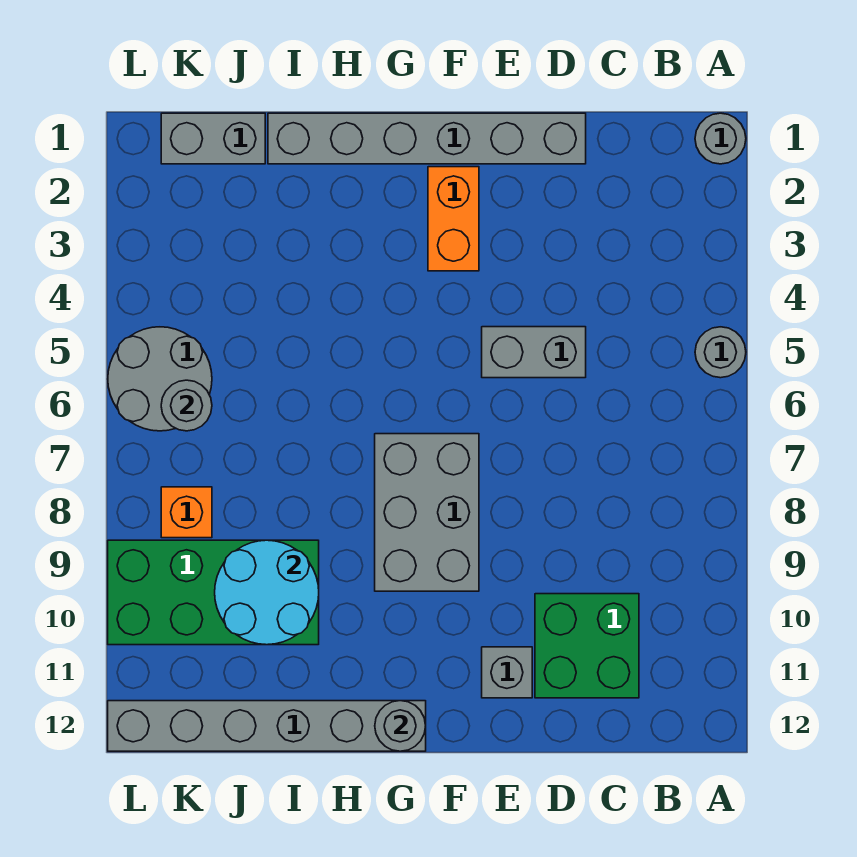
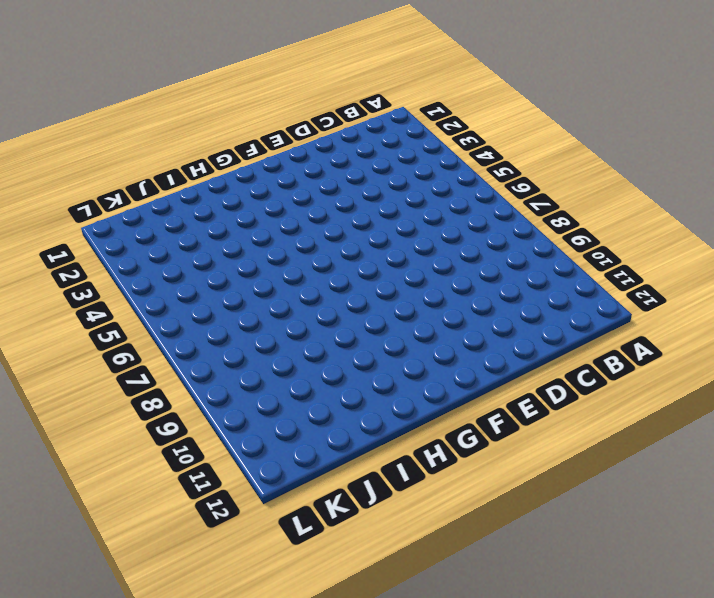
none -> grey 1x1 round brick [695,113,746,164]
none -> grey 1x1 round brick [695,327,746,378]
none -> green 2x2 brick [535,594,639,698]

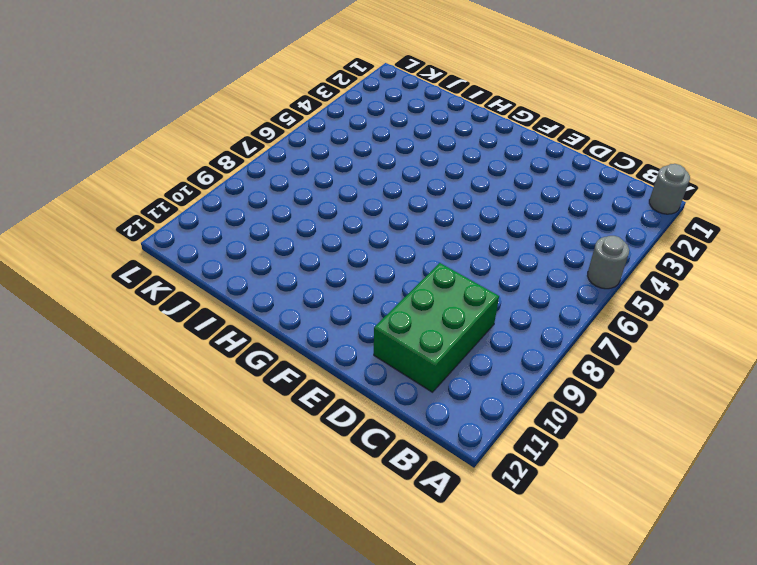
green 2x3 brick [374,263,499,392] -> green 2x2 brick [535,594,639,698]
none -> grey 1x6 brick [268,113,586,164]
none -> grey 1x2 brick [482,327,586,378]
none -> grey 1x1 brick [482,647,532,698]

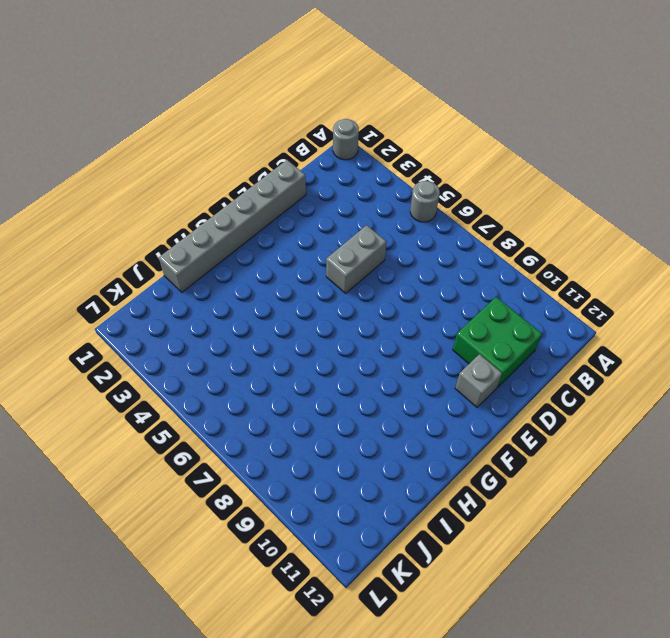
none -> orange 1x2 brick [428,167,479,271]
none -> grey 2x3 brick [375,434,479,591]
none -> grey 1x6 brick [108,701,426,751]

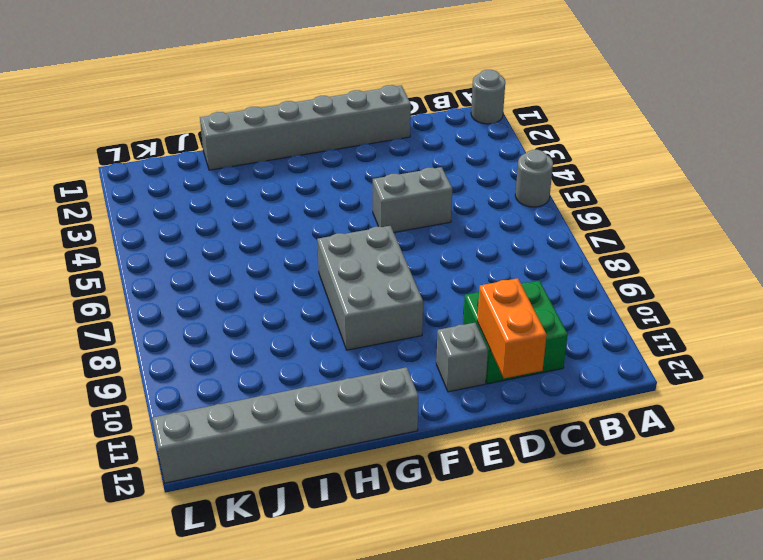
orange 1x2 brick [477,278,547,378] -> orange 1x2 brick moved to [428,167,479,271]
none -> green 2x4 brick [108,540,319,645]
none -> grey 1x2 brick [161,113,265,164]
none -> grey 2x2 round brick [108,327,212,431]

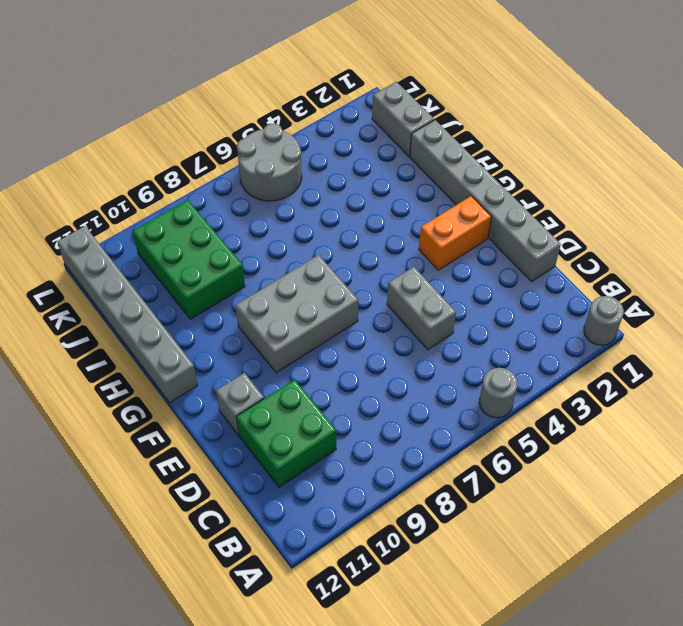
green 2x3 brick [133,200,245,319] -> green 2x4 brick [108,540,319,645]
none -> orange 1x1 brick [161,487,212,538]
none -> grey 1x1 round brick [375,701,426,751]
none -> cyan 2x2 round brick [215,540,319,645]

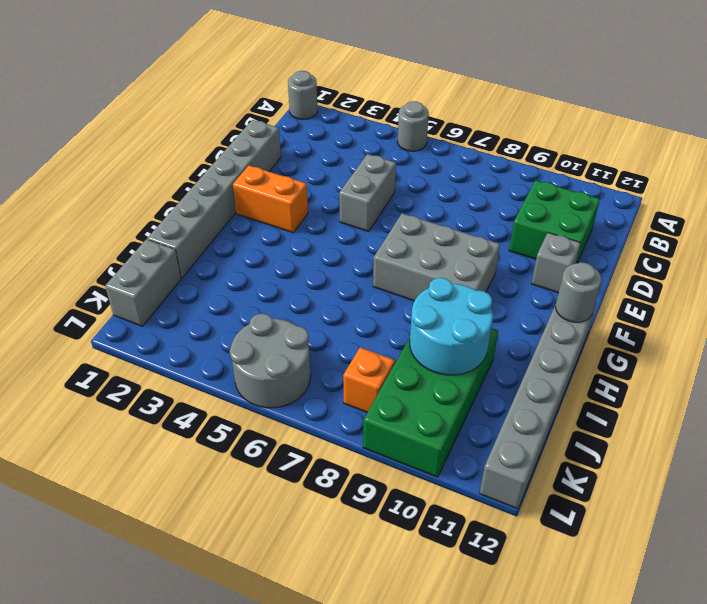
none -> grey 1x1 round brick [161,380,212,431]

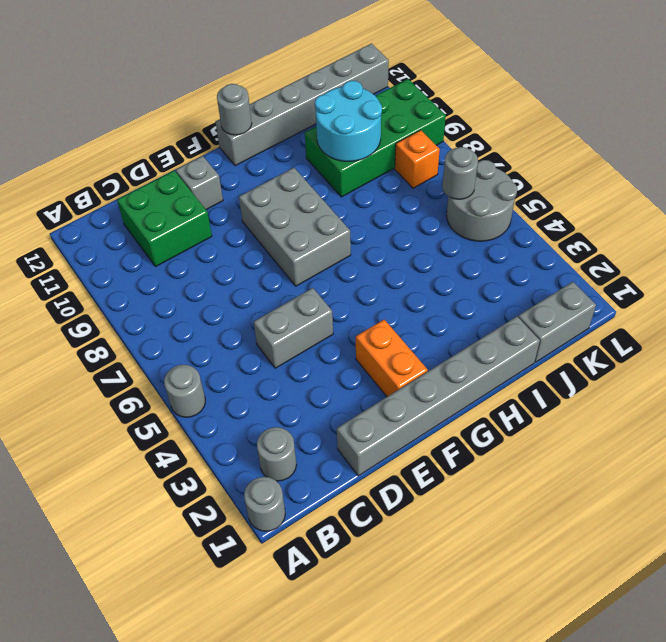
grey 1x1 round brick [257,427,297,481] -> none

